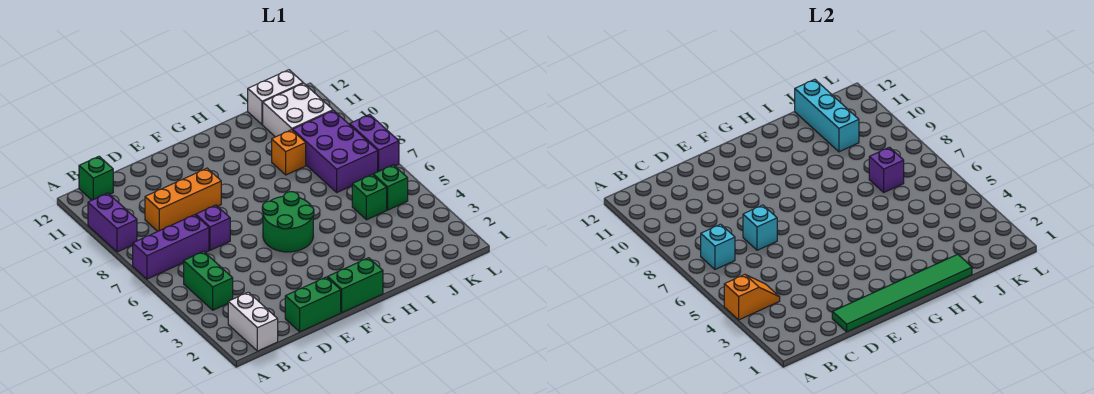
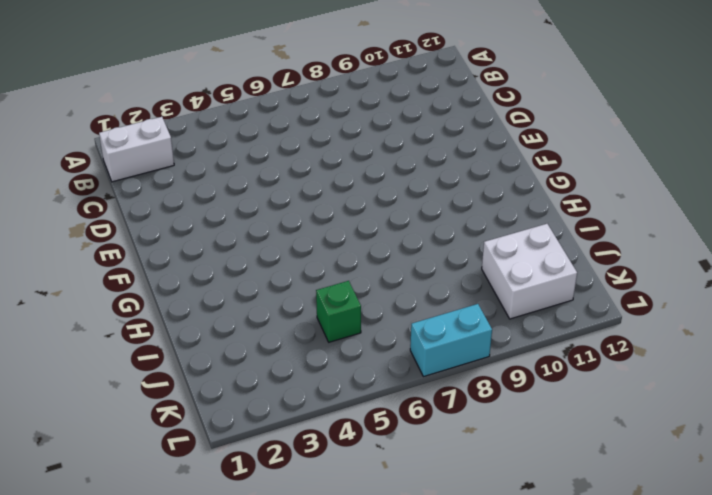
cyan 1x2 brick [410,304,492,377] -> purple 1x2 brick [350,114,399,172]
none -> purple 1x3 brick [133,215,209,279]
none -> purple 1x2 brick [88,193,137,252]
none -> green 1x2 brick [184,251,233,310]

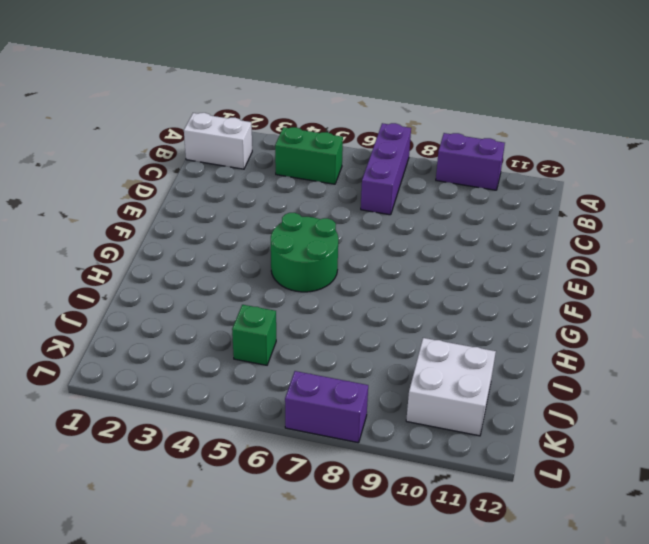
none -> green 1x1 brick [79,156,113,200]
none -> orange 1x3 brick [145,168,221,231]
none -> green 1x2 brick [285,277,341,332]

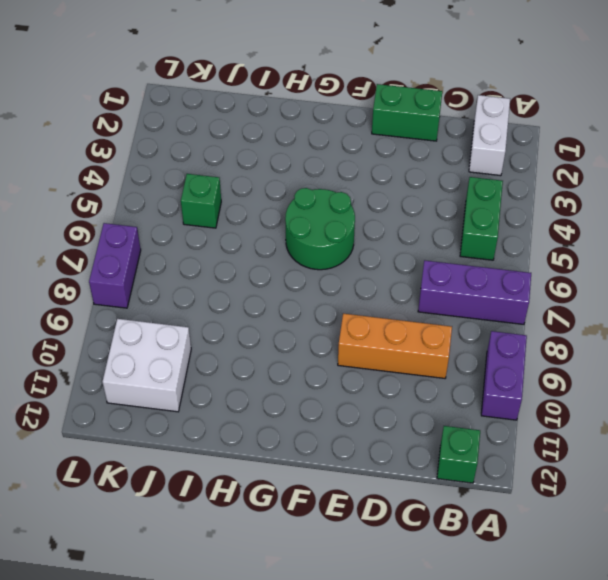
none -> purple 1x1 brick [196,205,230,250]
none -> green 1x2 brick [328,258,383,312]
none -> orange 1x1 brick [272,130,306,175]

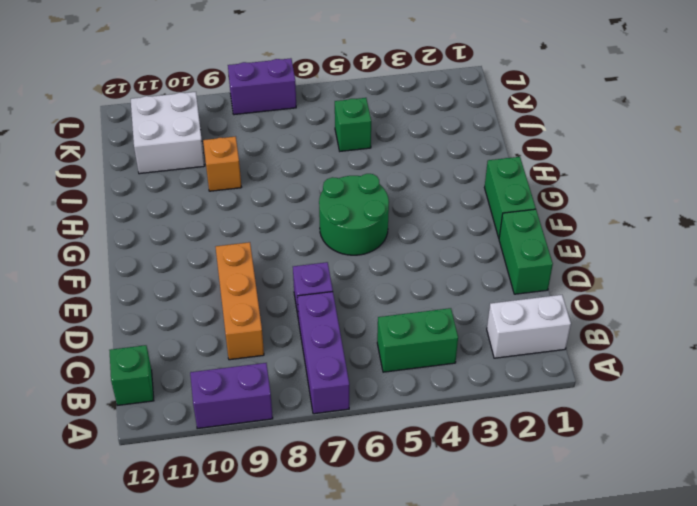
none -> purple 2x3 brick [293,111,378,192]
none -> white 1x2 brick [248,70,303,125]
none -> green 1x1 brick [373,165,408,210]

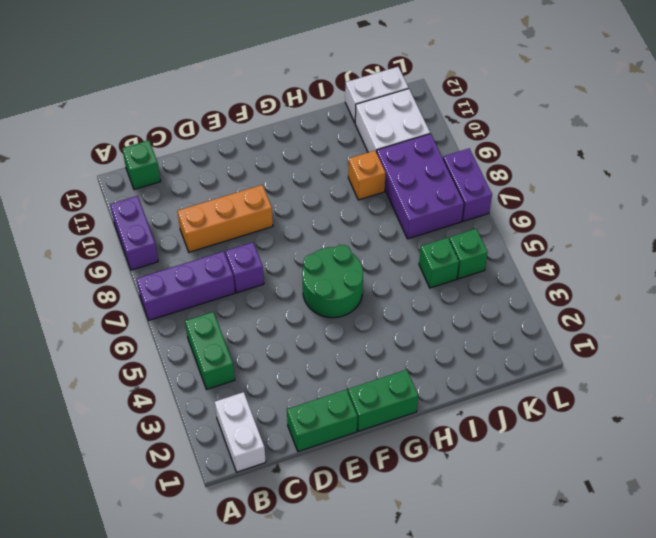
none -> orange 1x2 slope [724,275,780,320]
none -> cyan 1x1 brick [701,224,735,269]
none -> green 1x6 tile [832,254,972,332]

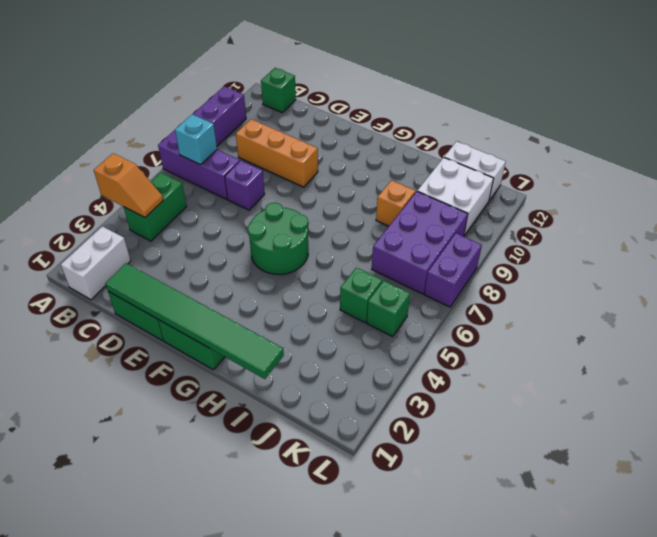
none -> cyan 1x1 brick [743,205,777,250]
none -> purple 1x1 brick [869,147,904,192]
none -> cyan 1x3 brick [795,79,859,152]

